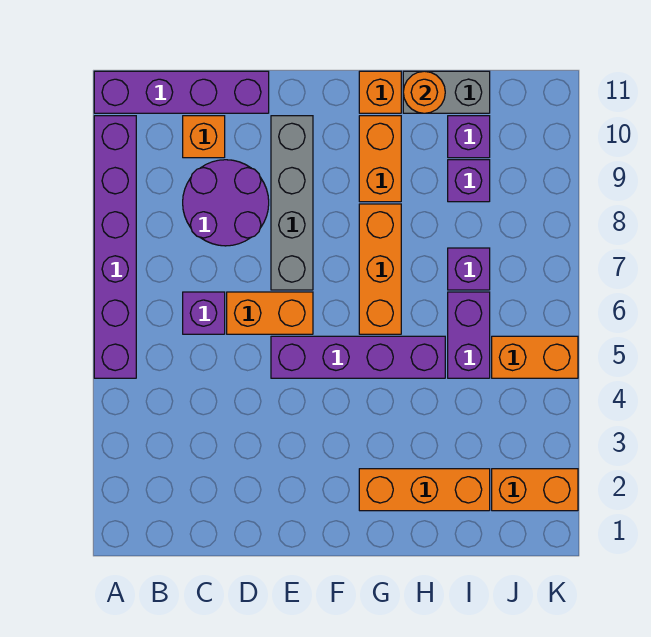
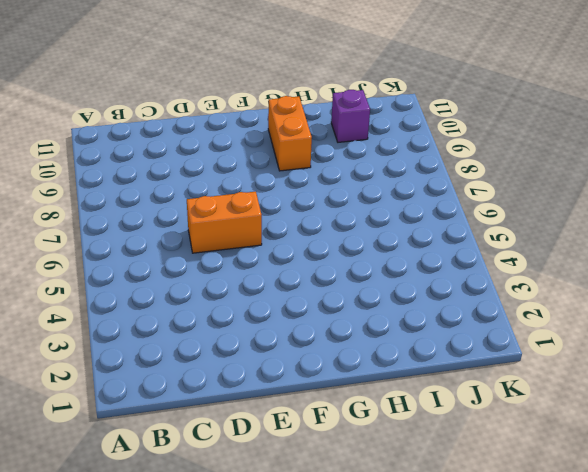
none -> purple 1x6 brick [94,116,136,378]
none -> purple 1x4 brick [94,71,269,113]
none -> purple 1x1 brick [183,292,225,334]

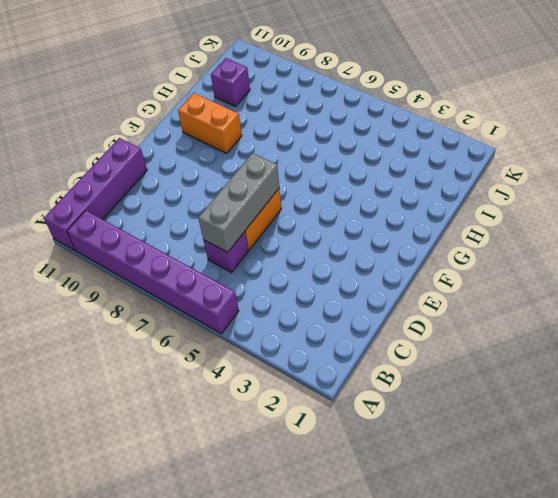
grey 1x3 brick [198,153,279,252] -> none
none -> purple 2x2 round brick [183,160,269,246]
none -> orange 1x1 brick [183,116,225,158]
none -> purple 1x4 brick [271,336,445,378]

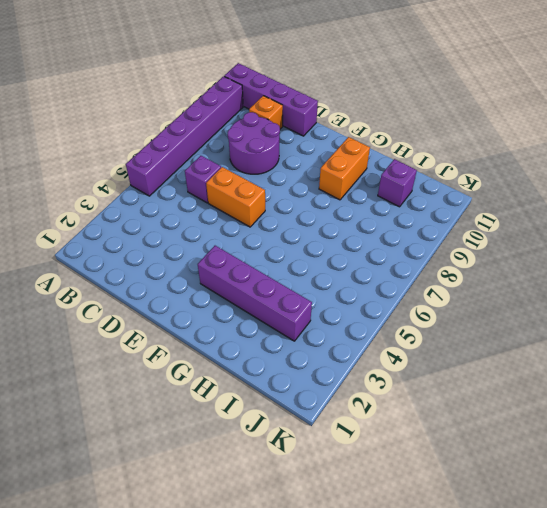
purple 1x4 brick [198,246,312,341] -> purple 1x4 brick moved to [271,336,445,378]
none -> grey 1x4 brick [271,116,313,290]
none -> orange 1x3 brick [359,469,490,511]
none -> orange 1x3 brick [359,204,401,334]

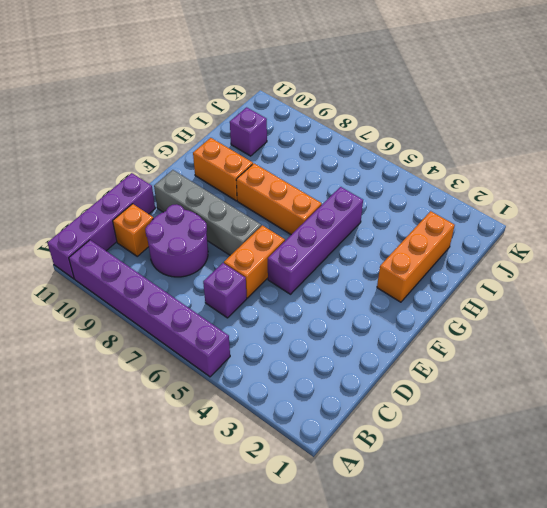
none -> orange 1x1 brick [359,71,401,113]
none -> grey 1x2 brick [403,71,490,113]
none -> purple 1x2 brick [448,292,490,378]

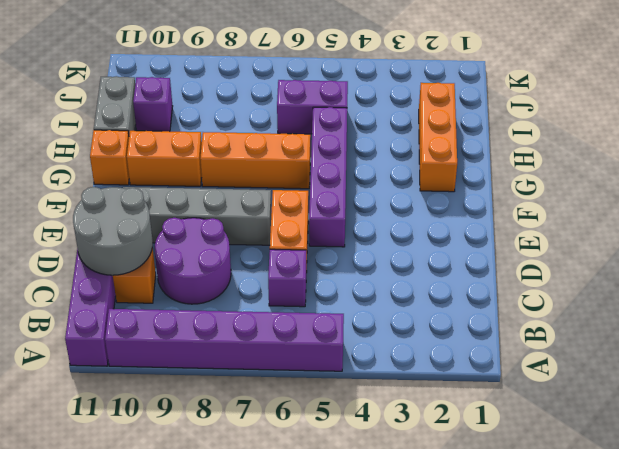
grey 2x2 round brick [73,187,153,275] -> none
none -> purple 1x1 brick [448,248,490,290]
none -> purple 1x1 brick [448,160,490,202]
none -> orange 1x2 brick [492,469,578,511]

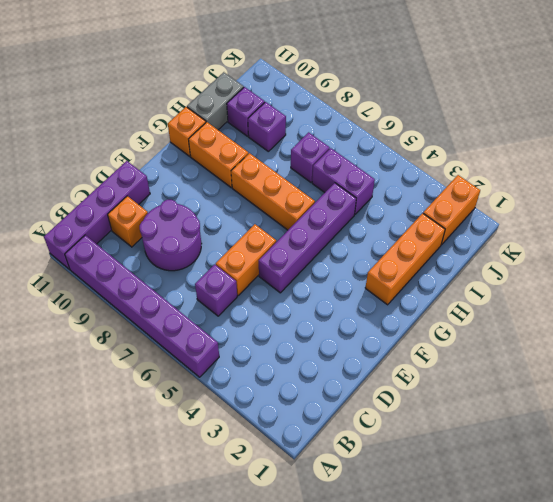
none -> grey 1x4 brick [271,116,313,290]
none -> orange 1x2 brick [492,336,578,378]
none -> orange 1x1 round brick [403,71,445,113]

